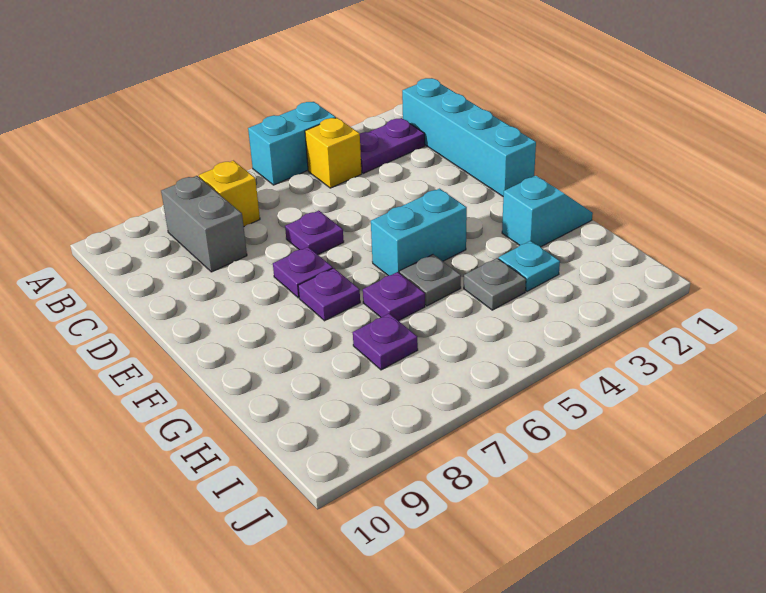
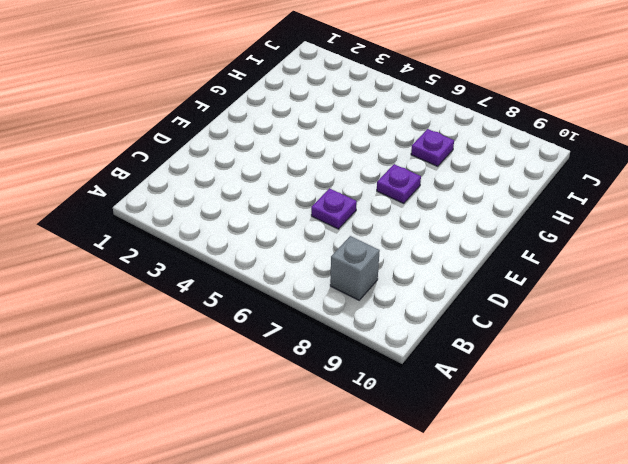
grey 1x1 brick [330,236,380,300] -> grey 1x2 brick [161,176,247,272]
none -> cyan 1x2 brick [248,102,336,185]
none -> cyan 1x4 brick [402,78,536,196]
none -> purple 1x2 plate [360,118,425,173]

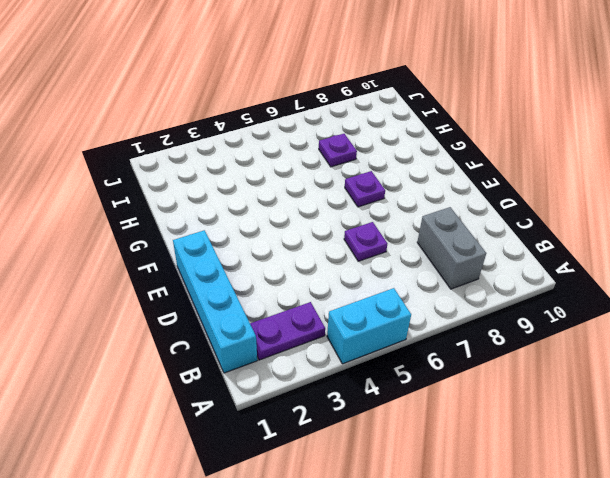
none -> yellow 1x1 brick [305,118,362,188]
none -> yellow 1x1 brick [199,161,260,227]
none -> purple 1x1 plate [273,247,333,298]

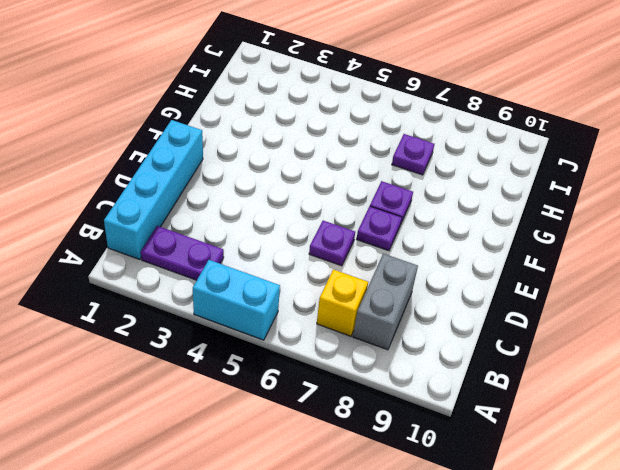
none -> yellow 1x1 brick [305,118,362,188]
none -> cyan 1x2 brick [371,189,467,276]
none -> cyan 1x2 slope [502,176,593,247]

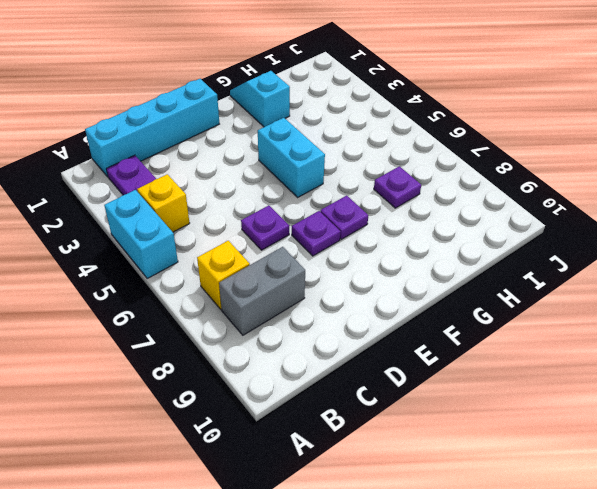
none -> grey 1x1 plate [399,254,461,306]
none -> purple 1x1 plate [363,272,425,321]
none -> cyan 1x1 plate [499,241,560,291]

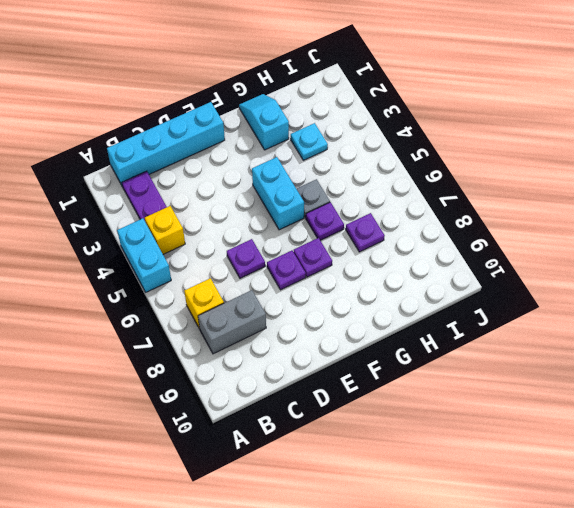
none -> grey 1x1 plate [464,258,526,310]

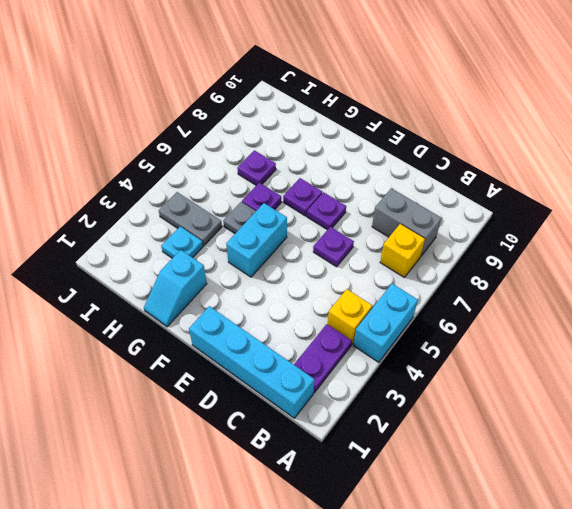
grey 1x2 plate [159,192,222,246] -> grey 1x1 plate [464,258,526,310]

